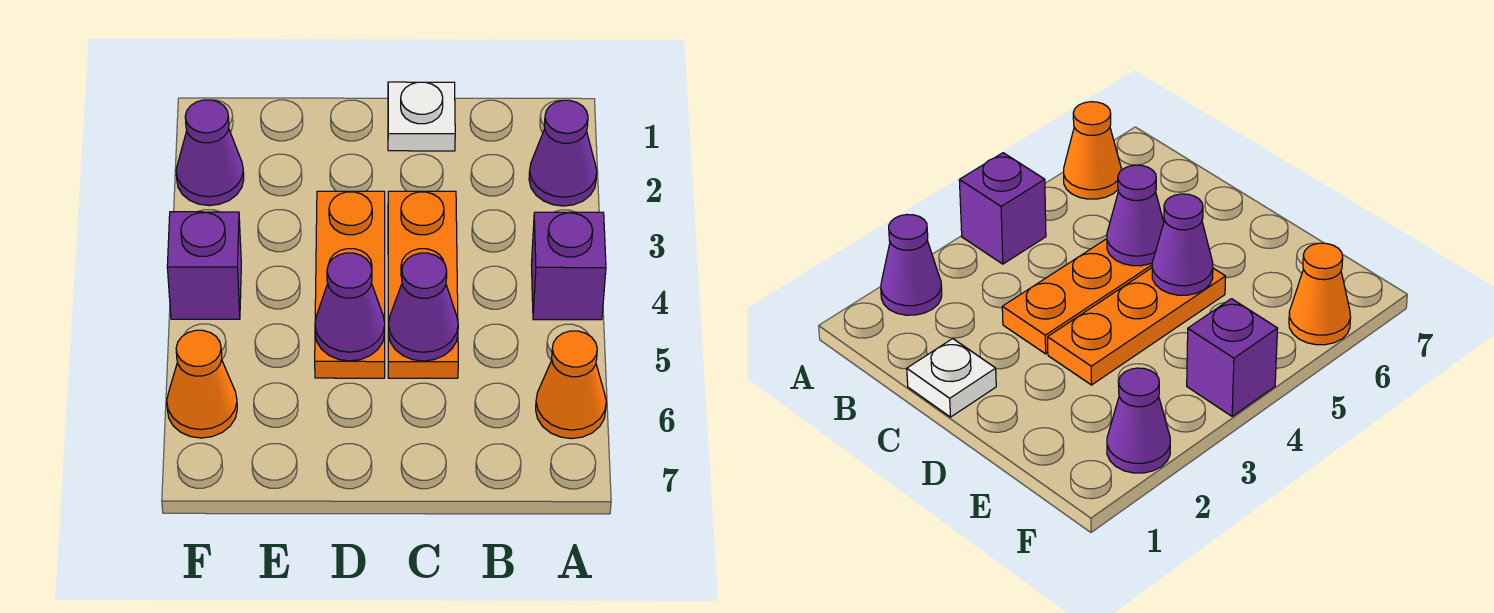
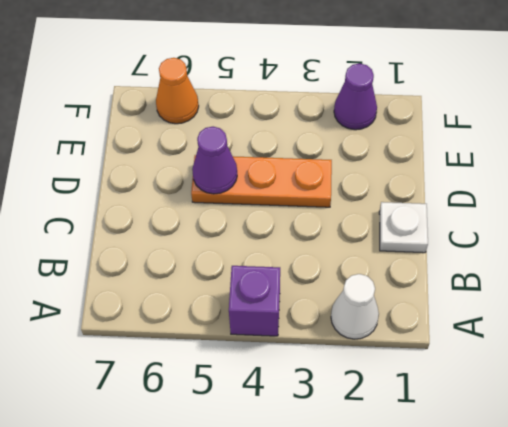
white 1x1 cone [331,274,379,339] -> purple 1x1 cone [529,100,597,206]
none -> orange 1x1 cone [536,331,606,439]
none -> orange 1x3 plate [388,191,458,378]

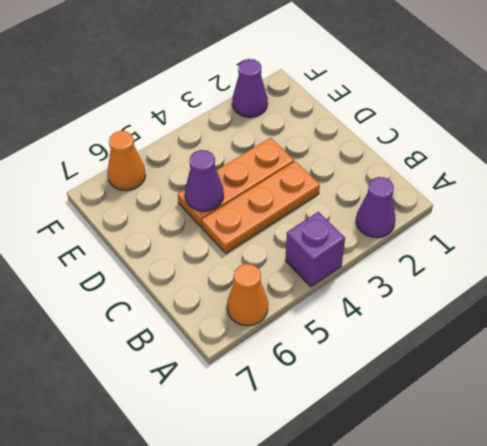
none -> white 1x1 plate [388,82,455,151]
none -> purple 1x1 brick [167,212,241,319]

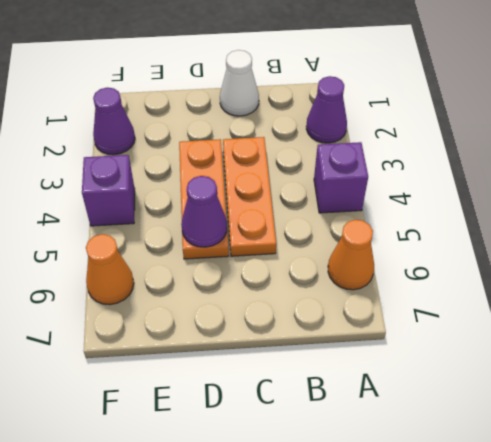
white 1x1 cone [220,50,259,116] -> white 1x1 plate [388,82,455,151]
none -> purple 1x1 cone [388,253,458,361]

